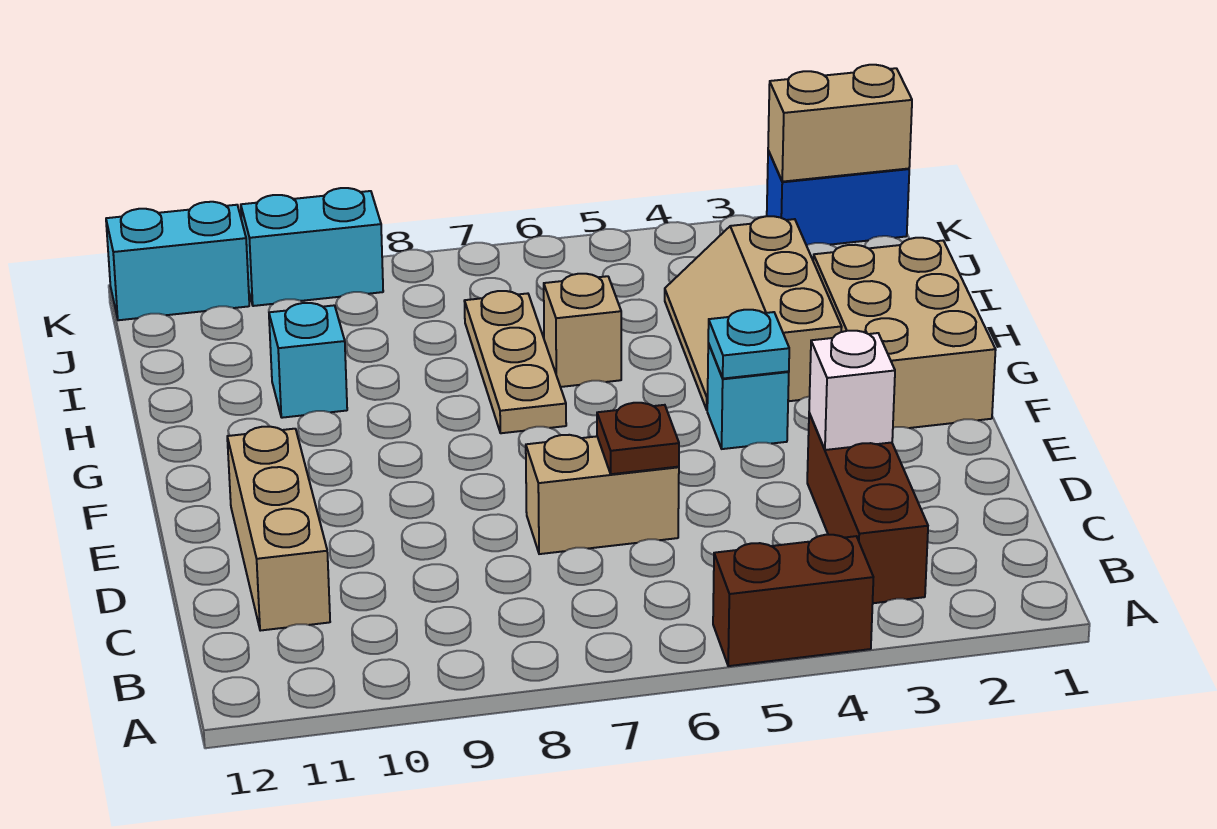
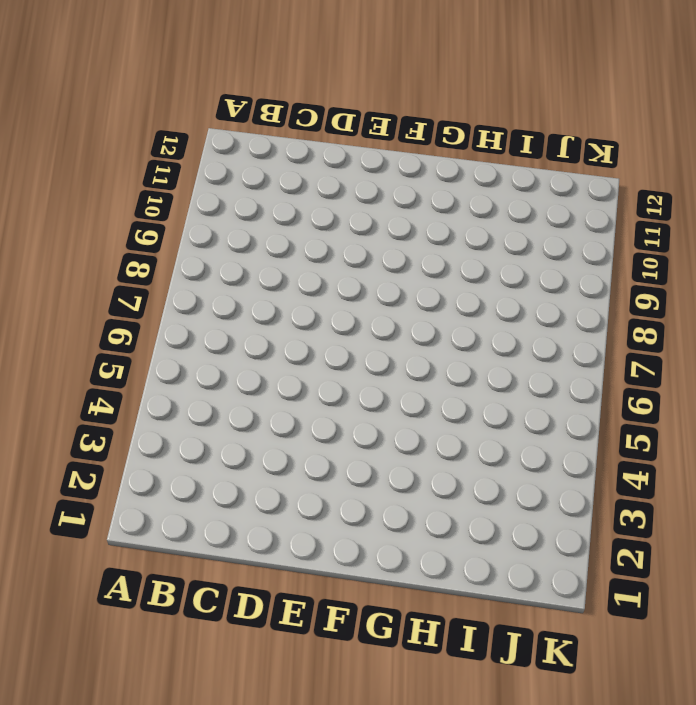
none -> brown 1x2 brick [713,535,873,666]
none -> brown 1x3 brick [807,413,928,603]
none -> tan 1x3 brick [227,427,330,631]

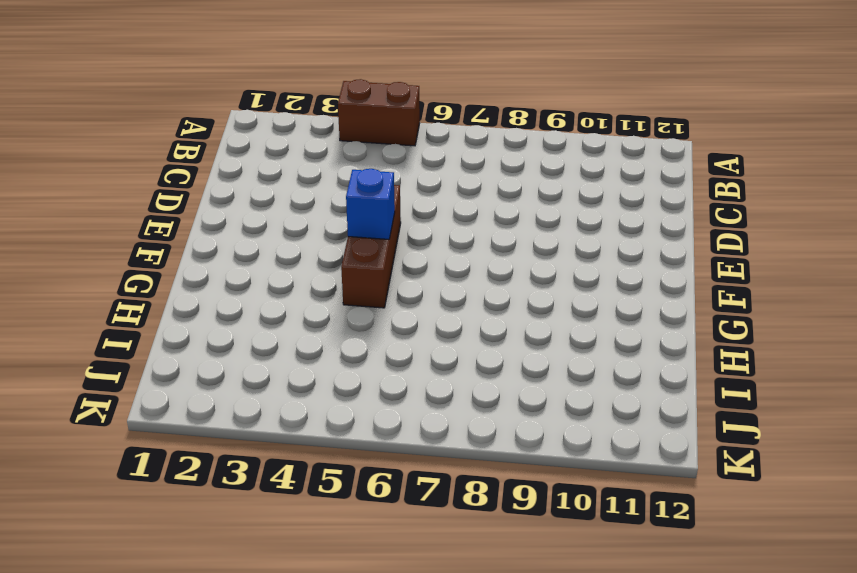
brown 1x3 brick [341,185,401,308] -> brown 1x3 brick moved to [807,413,928,603]
blue 1x1 brick [346,169,395,239] -> none
none -> tan 1x3 brick [227,427,330,631]
none -> tan 1x2 brick [526,435,679,554]
none -> tan 2x3 brick [813,238,996,428]

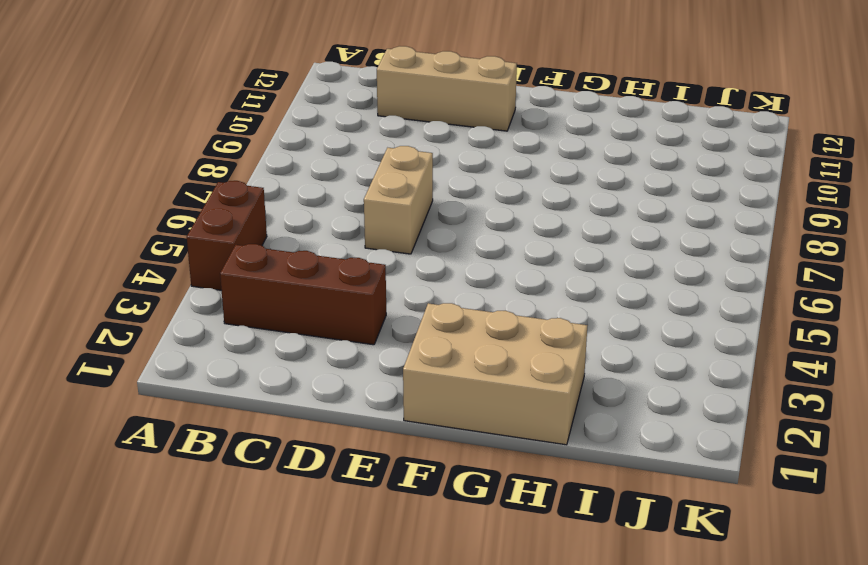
none -> cyan 1x1 brick [707,343,789,449]
none -> tan 2x3 slope [665,216,842,410]
none -> tan 1x3 plate [464,291,566,433]

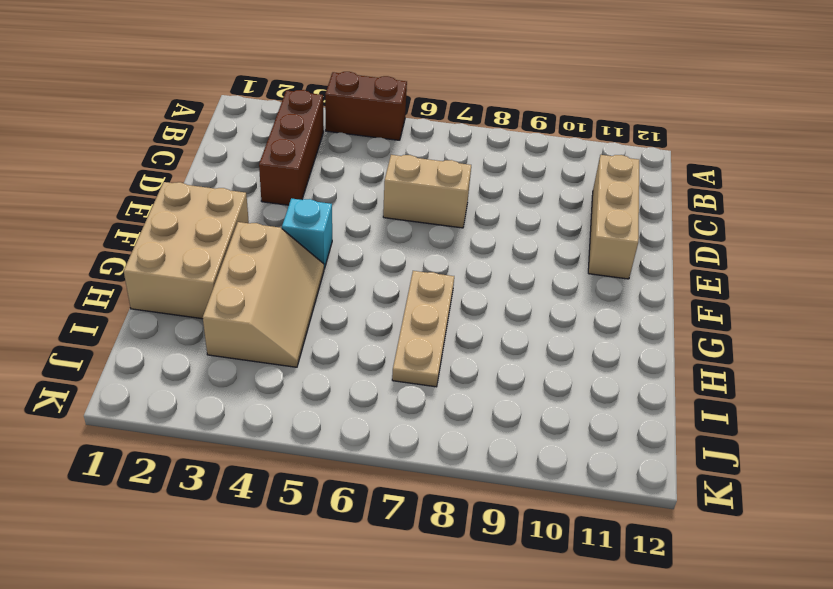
none -> tan 1x1 brick [544,274,621,387]
none -> cyan 1x1 brick [269,303,347,418]
none -> blue 1x2 brick [767,151,909,245]

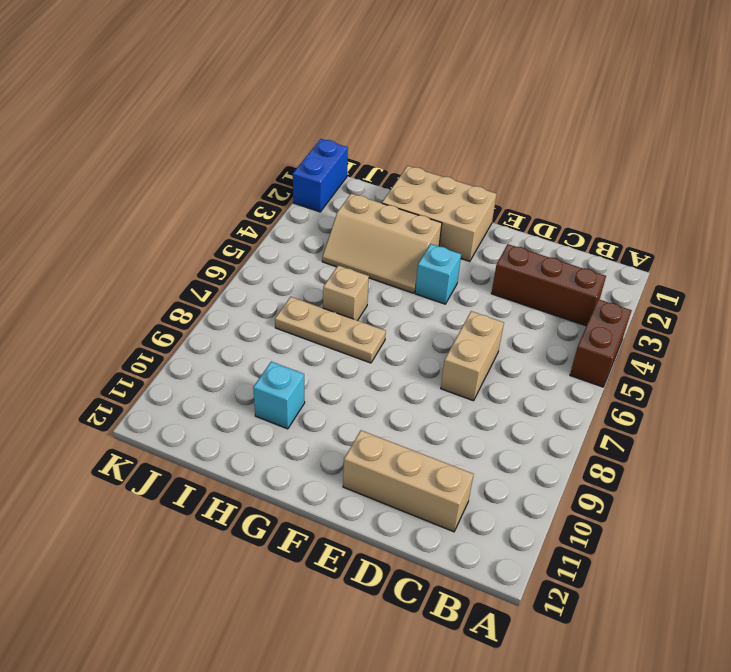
none -> cyan 1x2 brick [241,188,383,306]
none -> cyan 1x2 brick [106,202,249,320]
none -> white 1x1 brick [809,331,895,450]

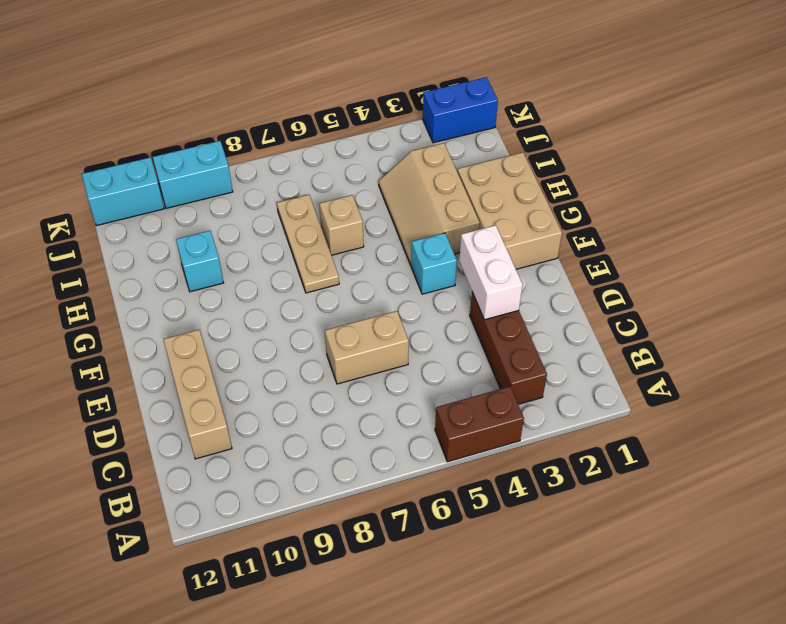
white 1x2 brick [459,225,523,320] -> white 1x1 brick [809,331,895,450]
none -> brown 1x1 plate [597,403,679,474]
none -> cyan 1x1 plate [708,310,789,379]
none -> tan 1x2 brick [768,65,912,182]

